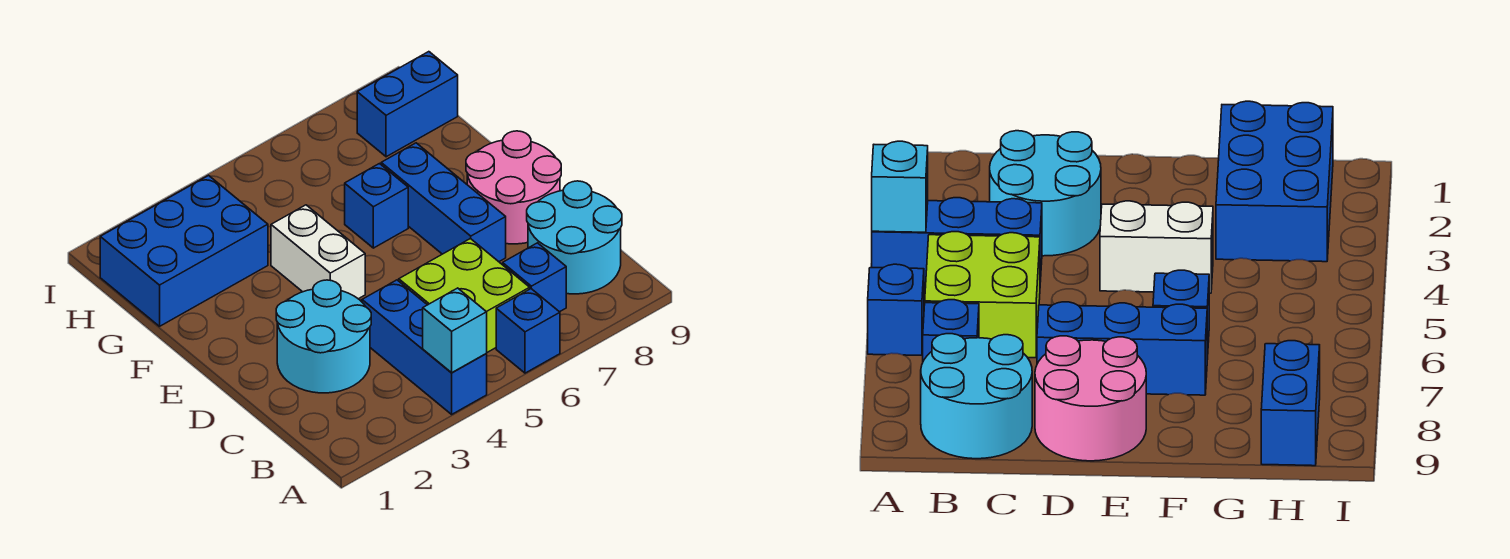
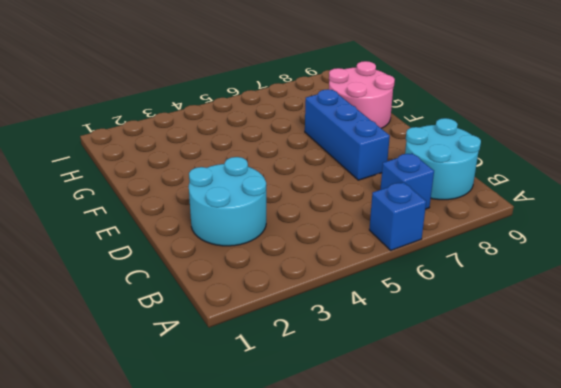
pink 2x2 round brick [329,61,395,128] -> pink 2x2 round brick moved to [466,131,561,244]
none -> blue 1x3 brick [362,280,487,414]
none -> lime 2x2 brick [399,238,530,352]
none -> white 1x2 brick [271,205,365,299]

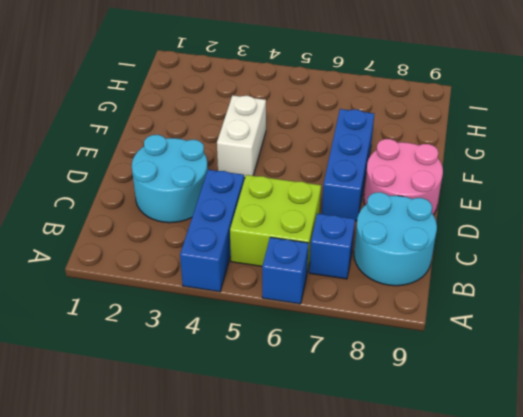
none -> blue 1x1 brick [345,164,408,248]
none -> blue 2x3 brick [100,176,268,326]
none -> blue 1x2 brick [357,52,458,157]

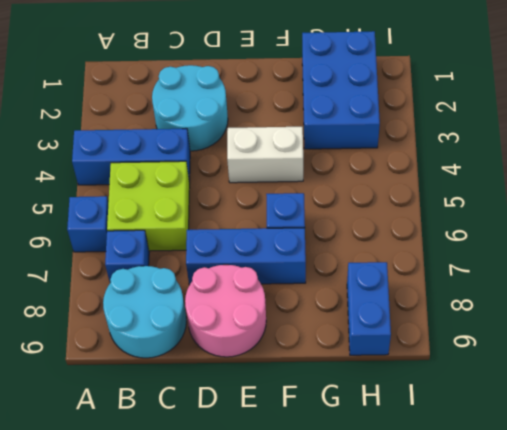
none -> cyan 1x1 brick [423,288,487,373]

